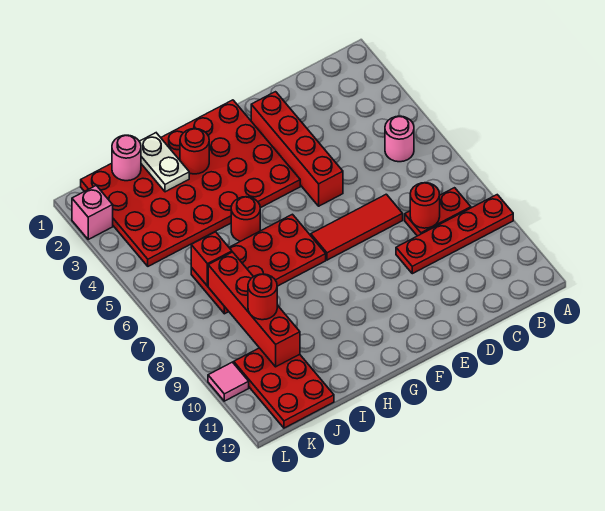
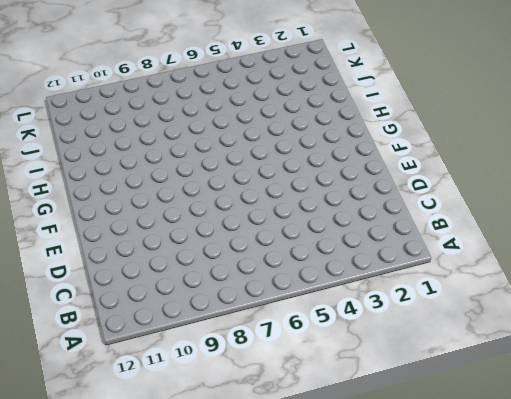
none -> red 1x4 plate [396,195,513,274]
none -> pink 1x1 round brick [385,116,414,162]
none -> red 1x2 plate [405,188,471,236]

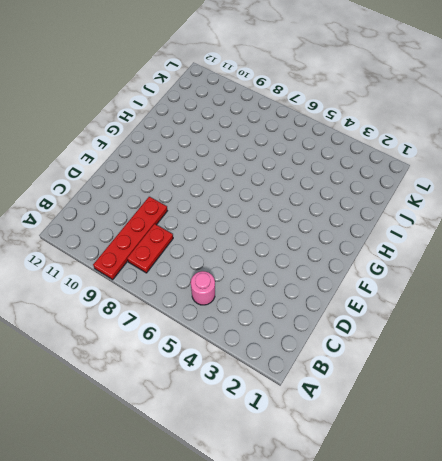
none -> red 1x3 tile [311,194,403,260]
none -> red 1x4 brick [251,92,343,206]
none -> red 4x6 plate [81,100,300,266]

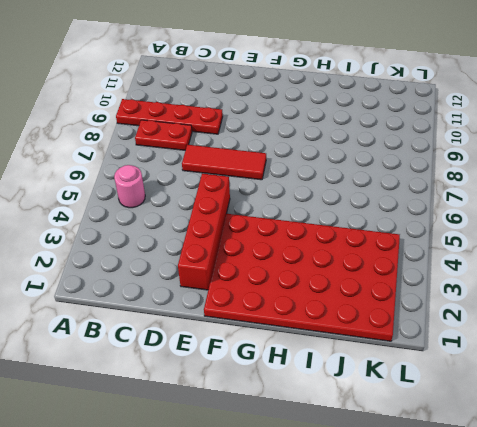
none -> red 2x4 plate [191,214,326,314]
none -> red 1x1 round brick [231,197,260,241]
none -> red 2x3 plate [234,348,334,428]

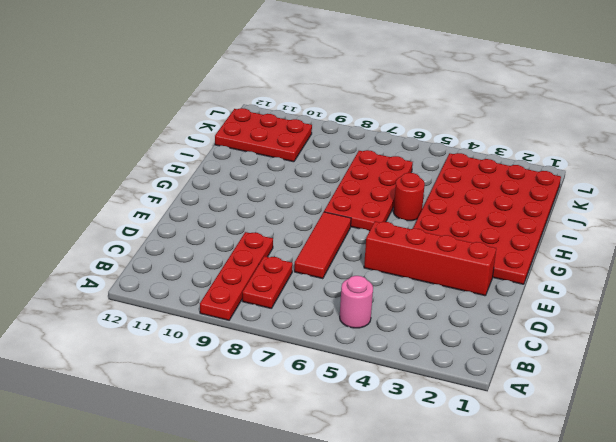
none -> pink 1x1 brick [72,185,113,239]
none -> pink 1x1 tile [208,362,249,401]
none -> red 1x1 round brick [410,183,440,228]

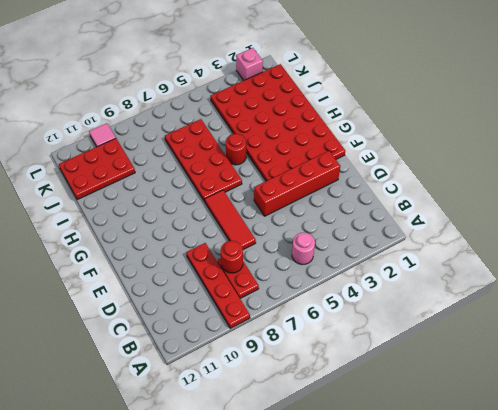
none -> red 1x1 round brick [180,129,209,174]
none -> white 1x2 plate [139,133,189,192]
none -> pink 1x1 round brick [112,135,141,181]

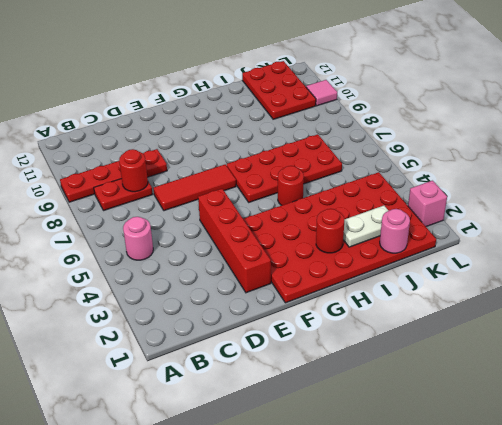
white 1x2 plate [343,206,388,247] -> white 1x2 plate turned to [139,133,189,192]
none -> red 1x1 brick [191,232,232,286]
none -> red 1x4 brick [208,252,300,367]
none -> red 1x1 round brick [248,274,277,320]

